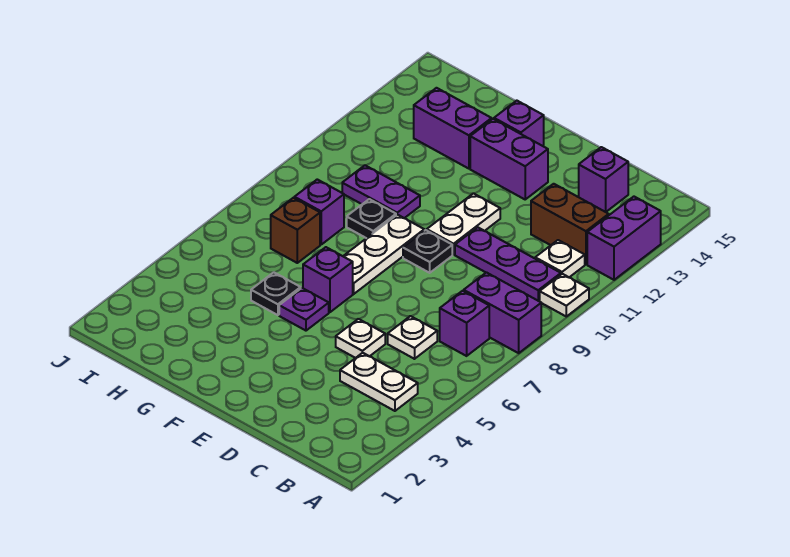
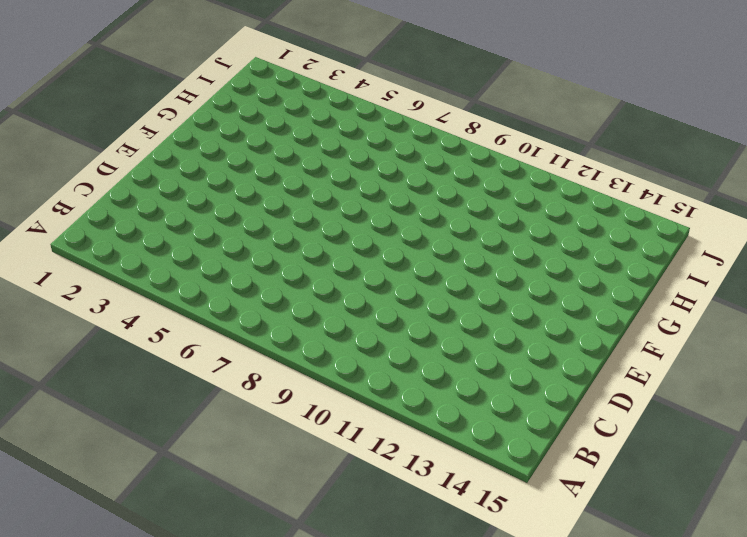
none -> purple 1x2 brick [464,273,541,353]
none -> white 1x1 plate [540,274,589,316]
none -> purple 1x2 brick [587,197,661,280]

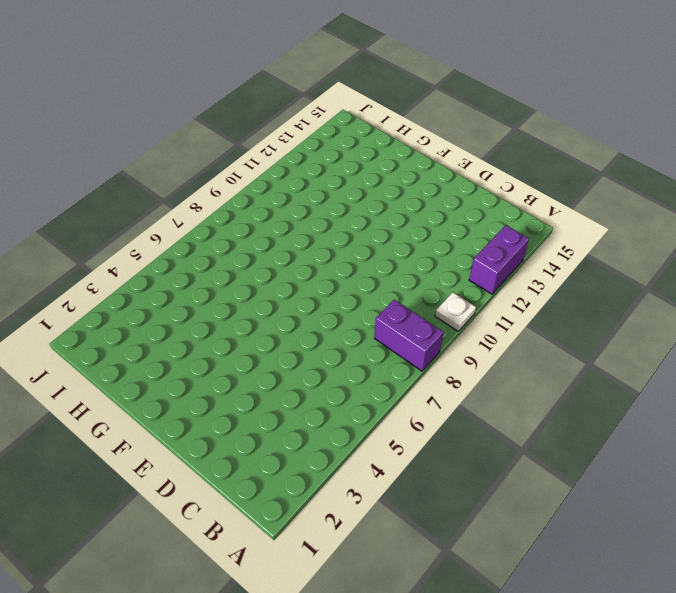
none -> white 1x2 plate [340,353,418,411]
none -> purple 1x1 brick [440,291,489,356]
none -> purple 1x3 plate [455,227,561,301]

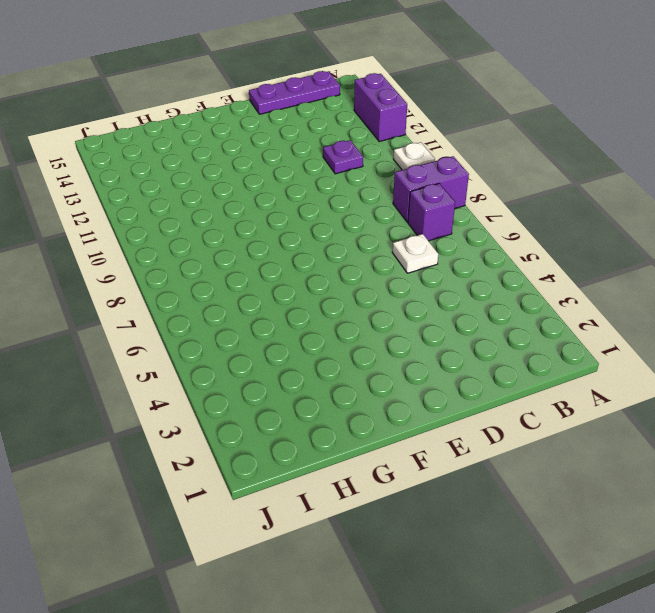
purple 1x3 plate [249,71,340,114] -> purple 1x3 plate moved to [455,227,561,301]
purple 1x1 plate [323,140,363,174] -> purple 1x1 plate moved to [279,288,329,331]
none -> white 1x2 plate [340,353,418,411]
none -> white 1x1 plate [535,240,585,277]
none -> brown 1x2 brick [531,184,609,264]

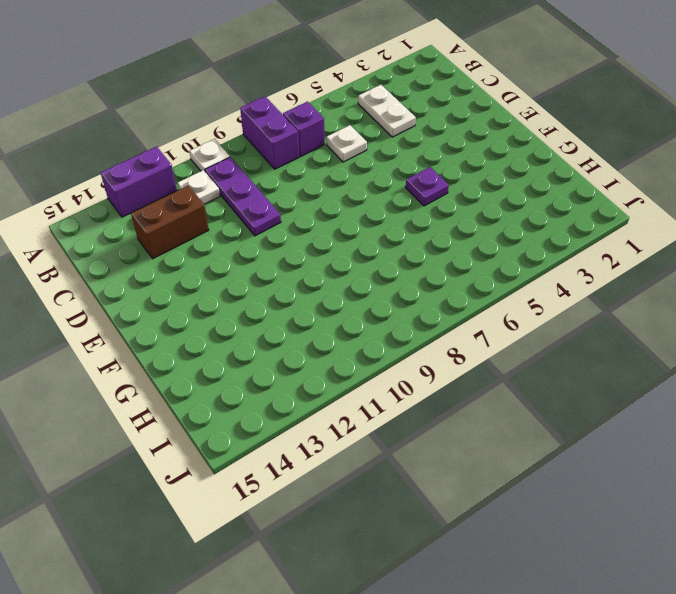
brown 1x2 brick [131,185,209,259] -> brown 1x2 brick turned to [531,184,609,264]
none -> purple 1x1 brick [579,147,628,212]
none -> white 1x1 plate [336,319,385,358]
none -> black 1x1 plate [403,230,452,273]

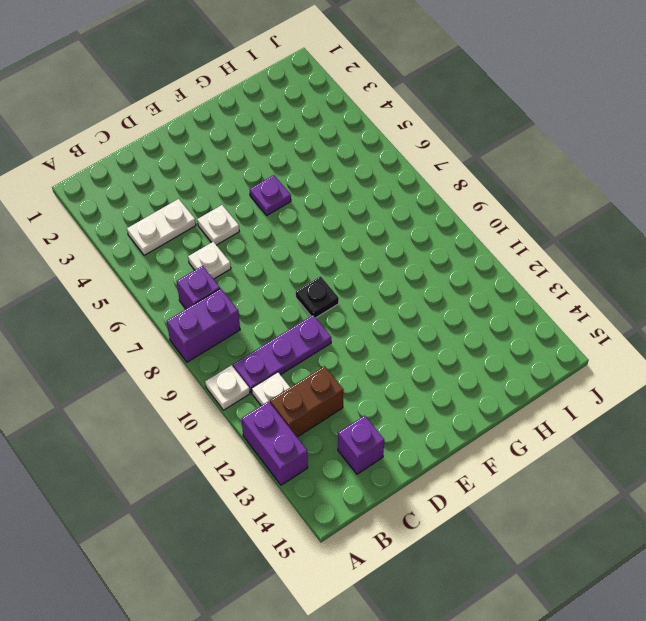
none -> white 1x2 plate [427,193,500,255]
none -> purple 1x2 brick [470,119,548,199]
none -> purple 1x1 brick [303,247,353,312]

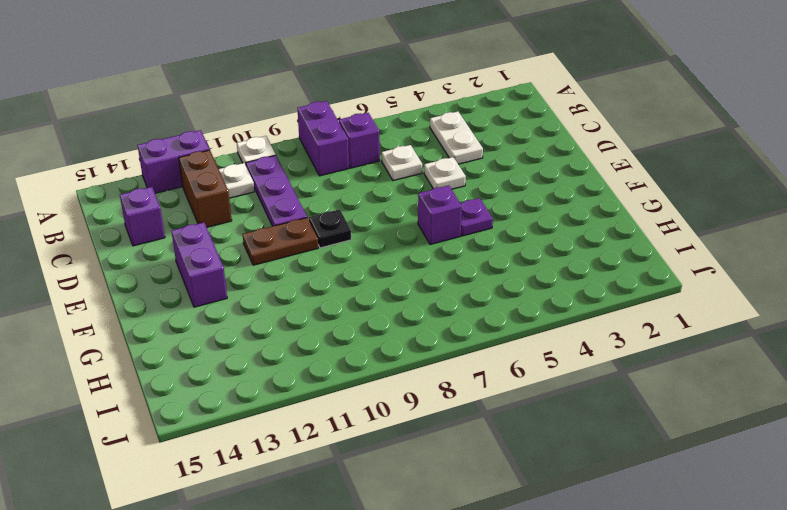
brown 1x2 plate [243,218,318,265] -> white 1x2 plate [427,193,500,255]
none -> white 1x3 plate [343,215,424,294]
none -> purple 1x1 brick [494,101,544,146]
none -> black 1x1 plate [251,272,301,315]

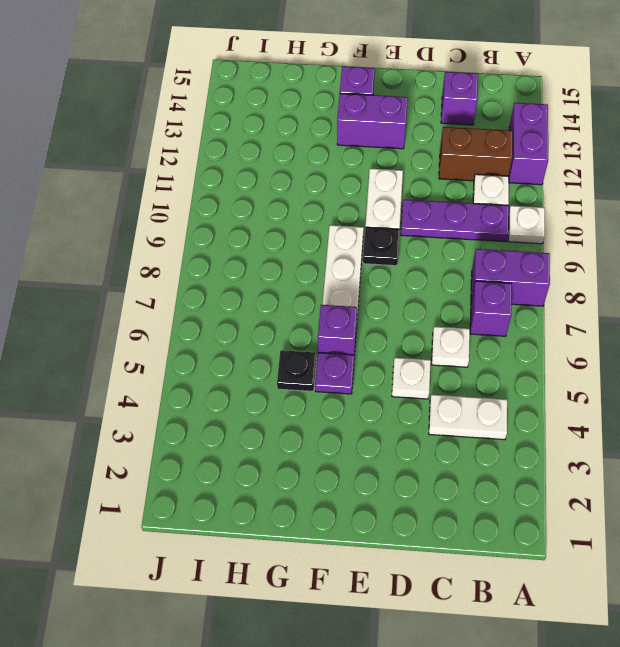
none -> black 1x1 plate [347,199,396,238]
none -> purple 1x2 plate [342,165,420,218]
none -> purple 1x2 brick [414,88,492,169]

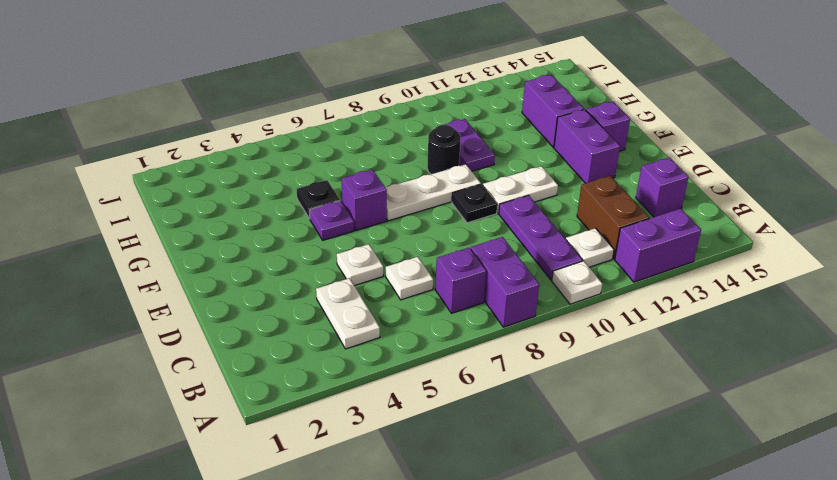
black 1x1 round brick [427,125,461,174] -> black 1x1 plate [347,199,396,238]
none -> brown 1x1 brick [271,198,320,263]
none -> purple 1x1 brick [294,179,344,244]

